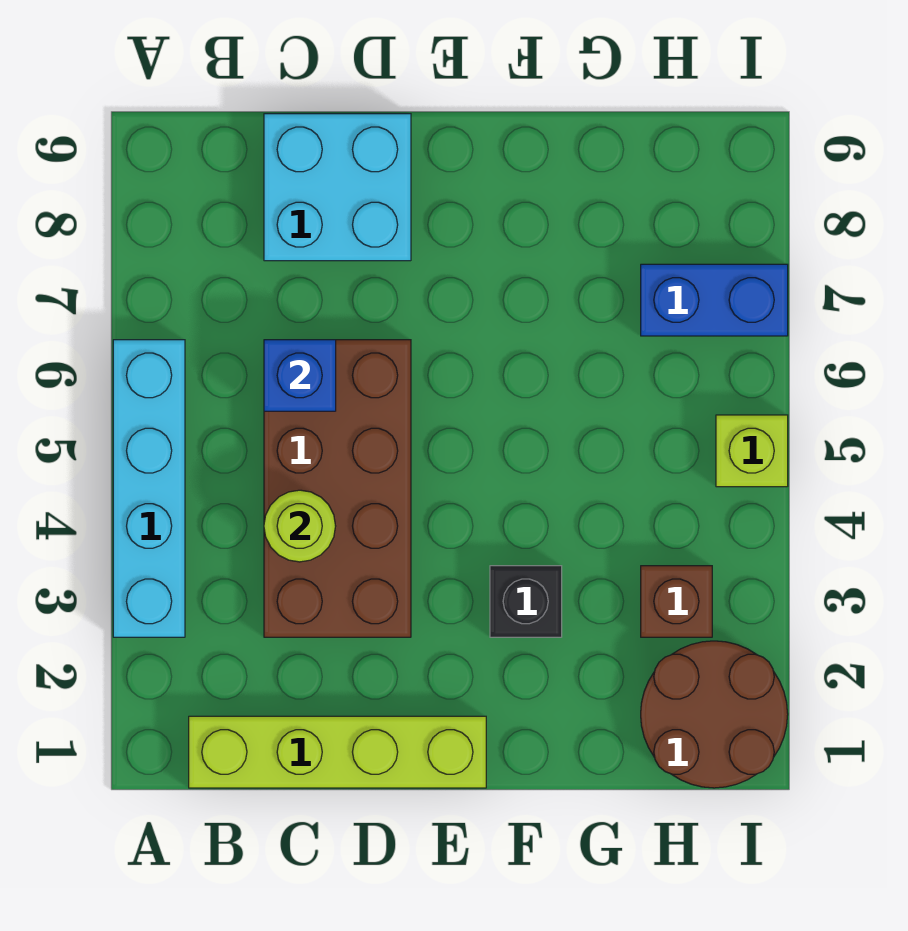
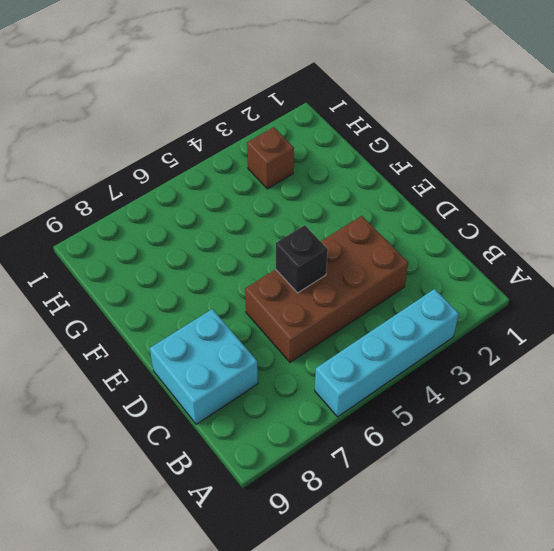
black 1x1 brick [276,225,328,293] -> black 1x1 brick moved to [490,566,562,637]
none -> lime 1x4 brick [189,716,486,788]
none -> brown 2x2 round brick [641,641,788,788]

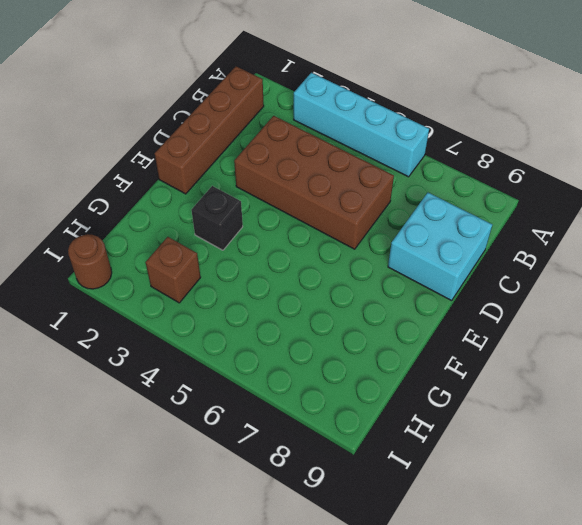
brown 1x4 brick [155,66,264,194] -> lime 1x4 brick [189,716,486,788]
brown 1x1 round brick [68,234,112,289] -> brown 2x2 round brick [641,641,788,788]
none -> blue 1x2 brick [641,264,788,336]
none -> lime 1x1 brick [716,415,788,487]

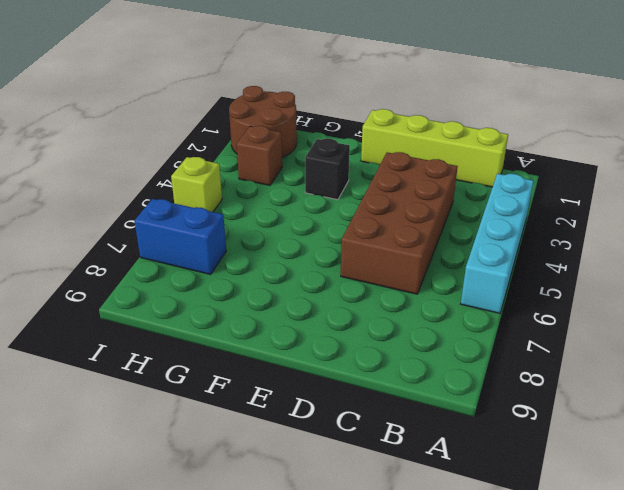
none -> cyan 2x2 brick [264,114,411,261]
none -> lime 1x1 round brick [264,490,336,562]

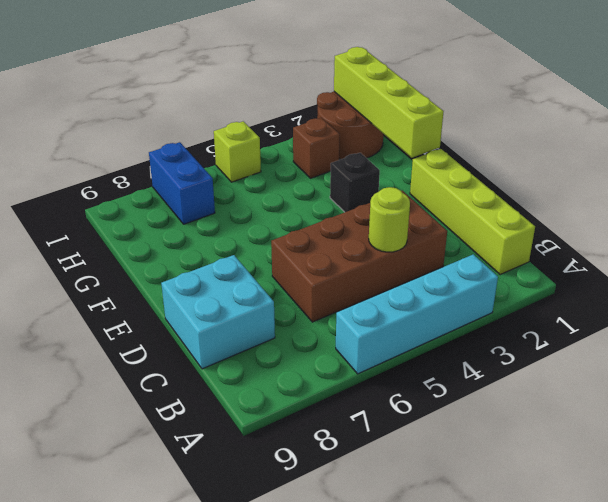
lime 1x4 brick [334,47,444,158] -> none
none -> blue 1x1 brick [264,340,336,411]

